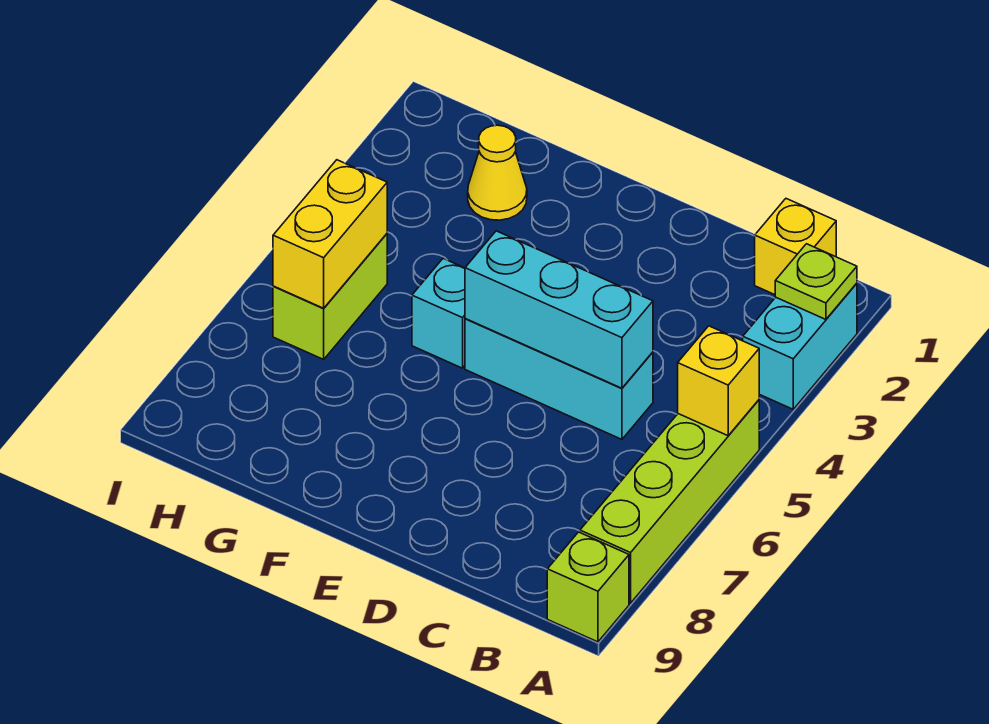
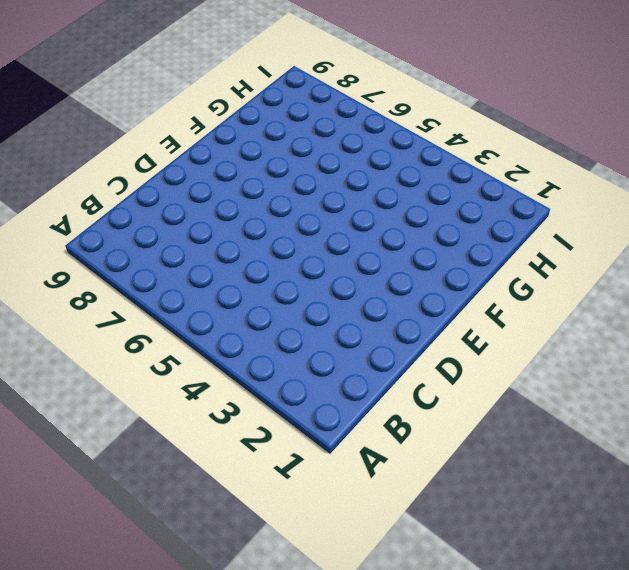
none -> cyan 1x2 brick [743,283,857,409]
none -> lime 1x4 brick [580,400,759,603]
none -> lime 1x1 brick [547,532,629,642]

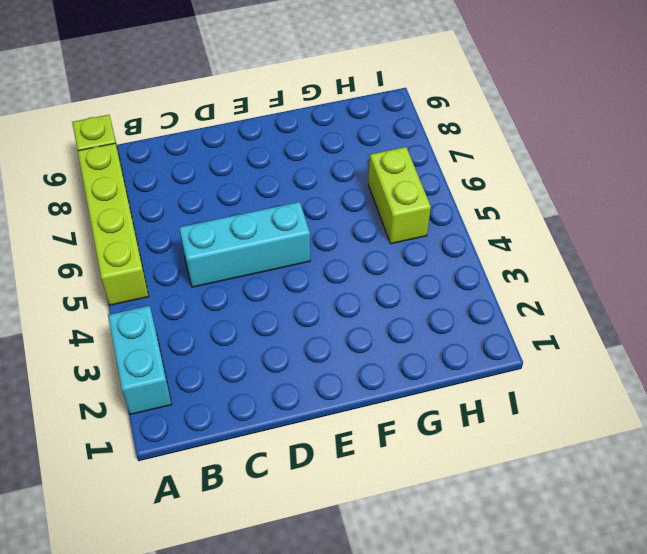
none -> yellow 1x1 brick [755,199,836,295]
none -> cyan 1x1 brick [412,259,465,368]
none -> yellow 1x1 cone [468,125,527,220]

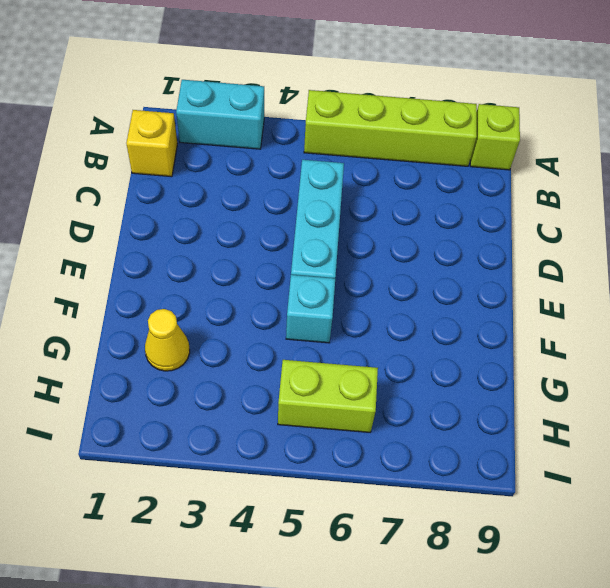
none -> lime 1x1 plate [775,244,857,319]
none -> yellow 1x1 brick [678,326,759,436]
none -> cyan 1x3 brick [465,231,653,388]

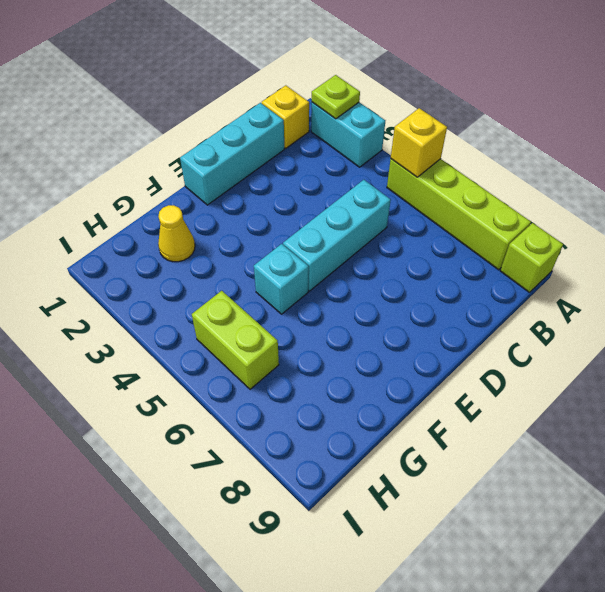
cyan 1x3 brick [180,103,284,205] -> cyan 1x3 brick moved to [465,231,653,388]
none -> yellow 1x2 brick [273,160,387,308]

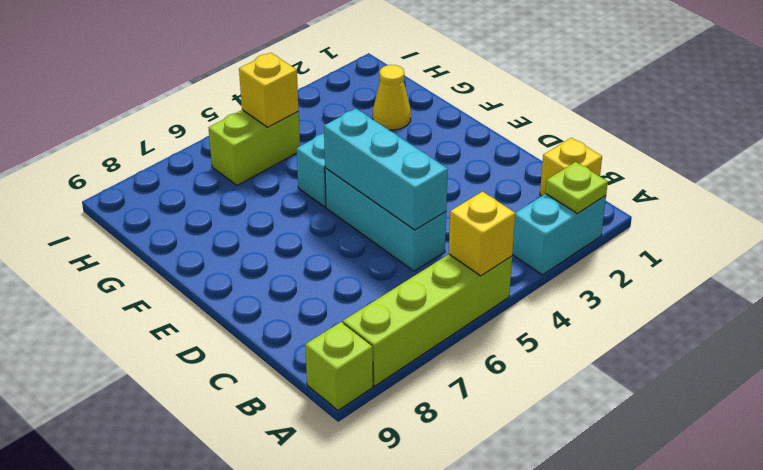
yellow 1x1 brick [239,53,299,127] -> yellow 1x2 brick [273,160,387,308]

